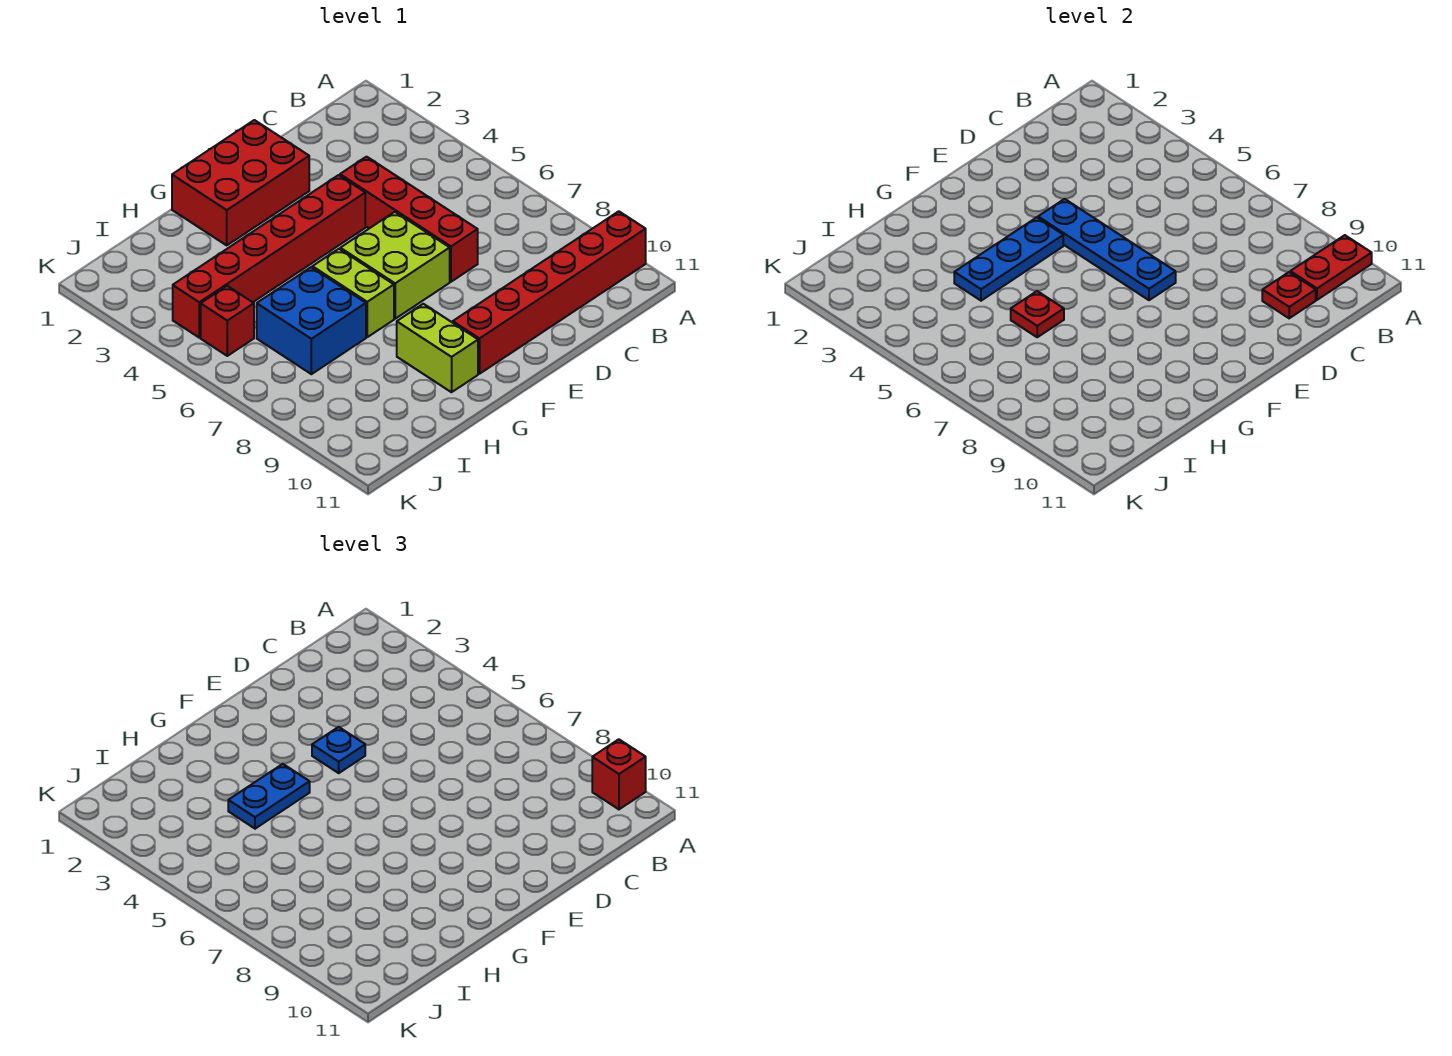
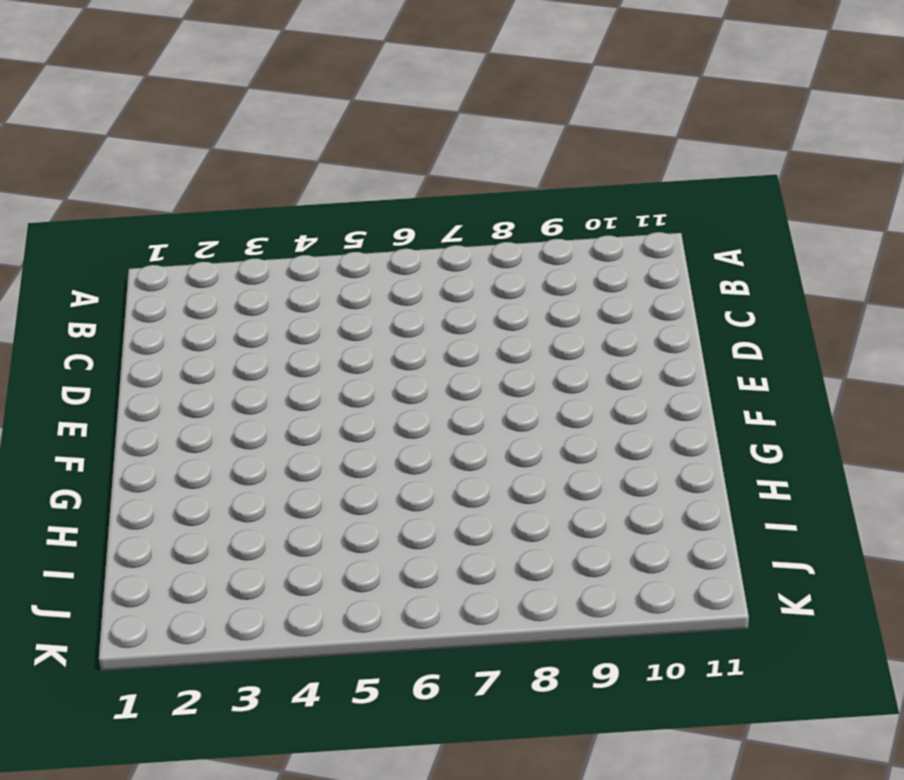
none -> red 1x6 brick [453,211,646,374]
none -> red 1x4 brick [340,157,478,282]
none -> red 2x3 brick [172,120,309,245]

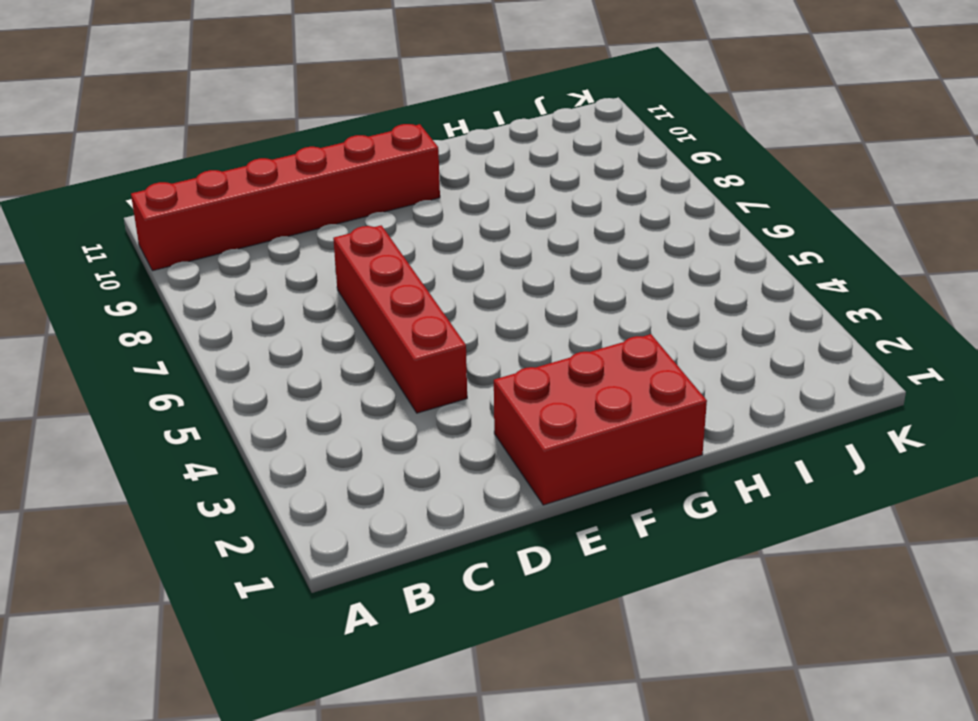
none -> red 1x6 brick [173,175,365,337]
none -> lime 2x2 brick [340,212,450,319]
none -> lime 1x2 brick [312,249,394,337]

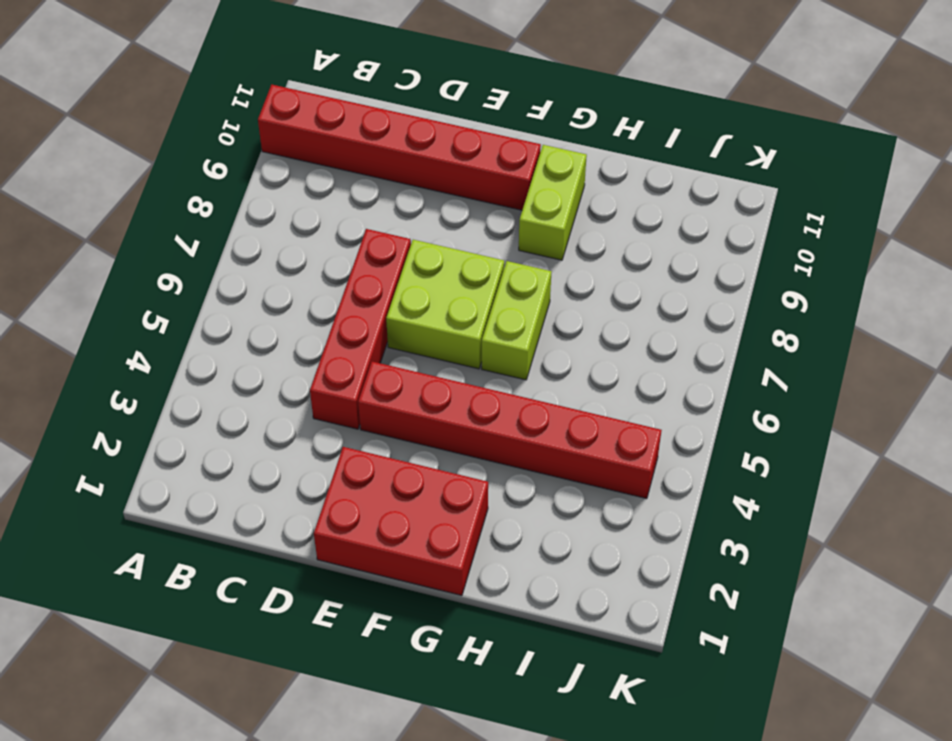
none -> blue 2x2 brick [257,267,366,374]
none -> red 1x1 brick [201,286,254,356]
none -> red 1x2 plate [1290,235,1372,300]

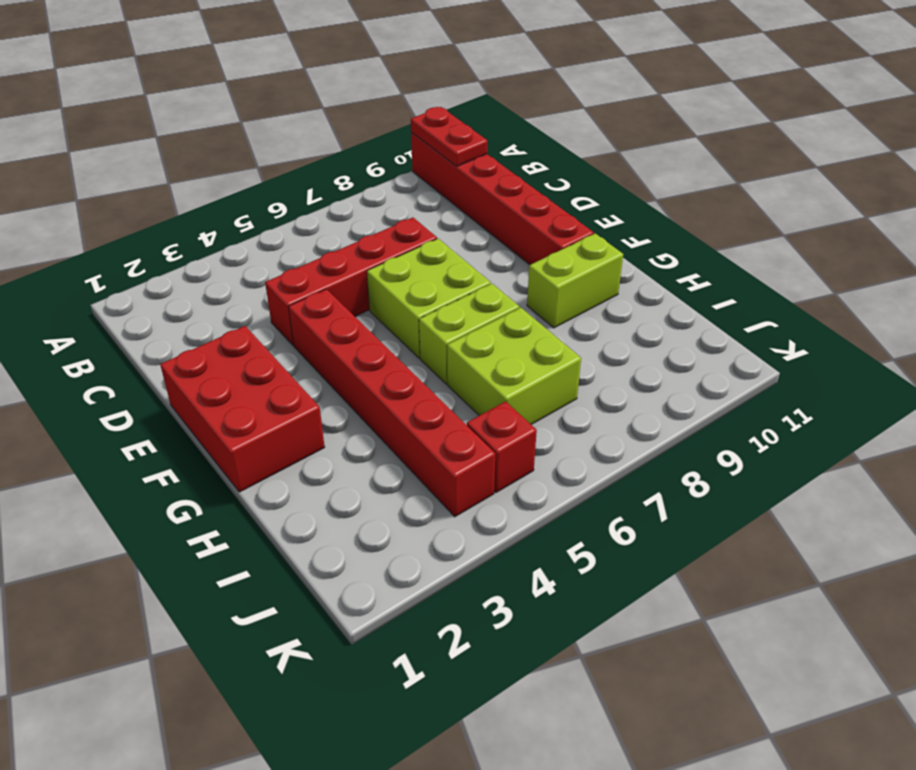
lime 2x2 brick [447,308,581,424] -> blue 2x2 brick [257,267,366,374]
none -> red 1x1 plate [1262,272,1316,318]
none -> blue 1x4 plate [1038,199,1176,300]
none -> blue 1x3 plate [954,217,1063,301]

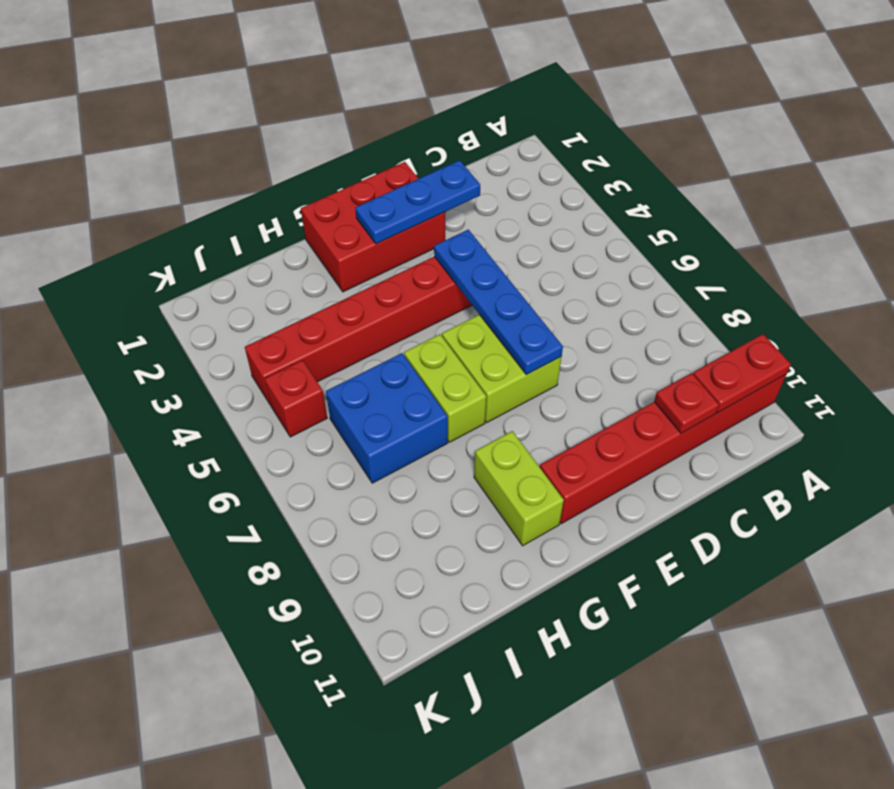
blue 1x3 plate [355,160,480,244] -> blue 1x3 plate moved to [954,217,1063,301]
none -> red 1x4 brick [340,157,478,282]
none -> red 1x1 plate [1011,291,1064,337]
none -> red 1x1 brick [592,739,646,809]

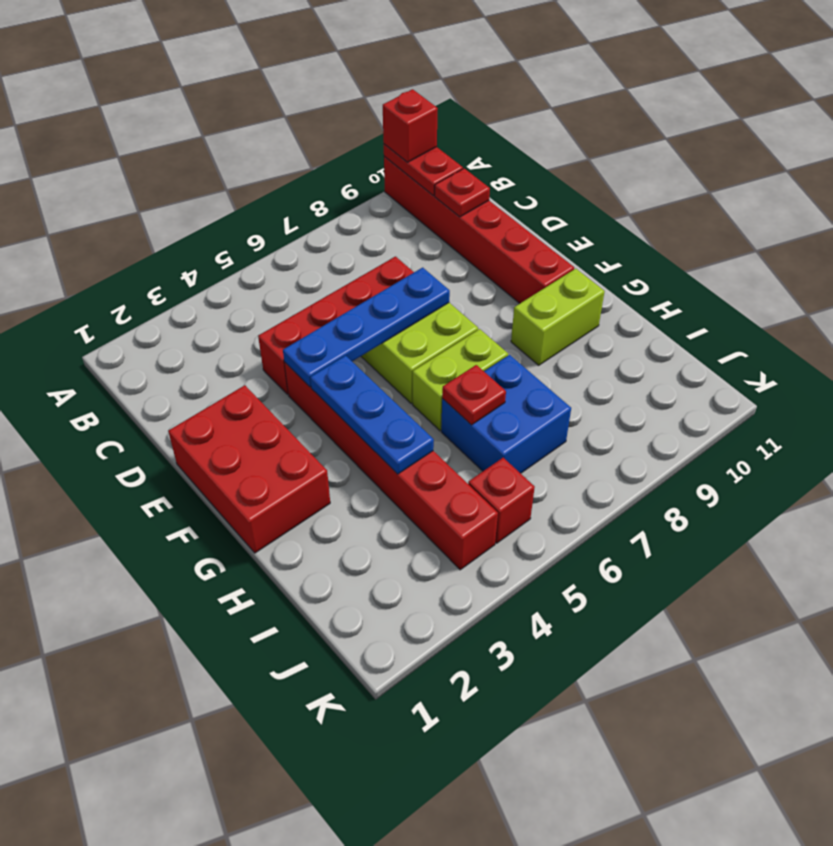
none -> blue 1x1 plate [312,727,365,773]
none -> blue 1x2 plate [228,764,310,829]

